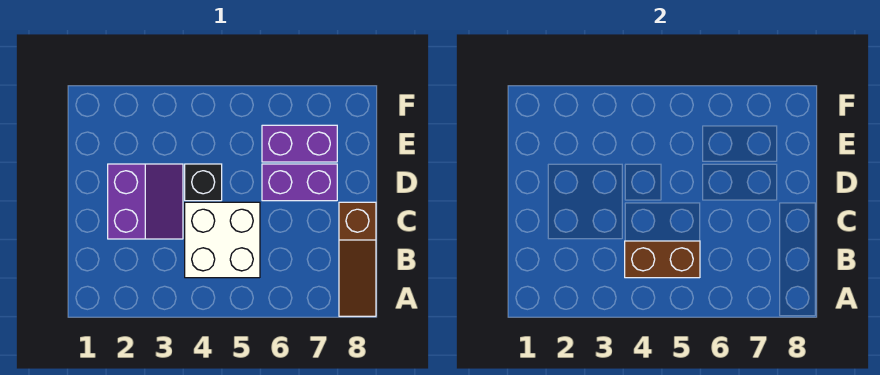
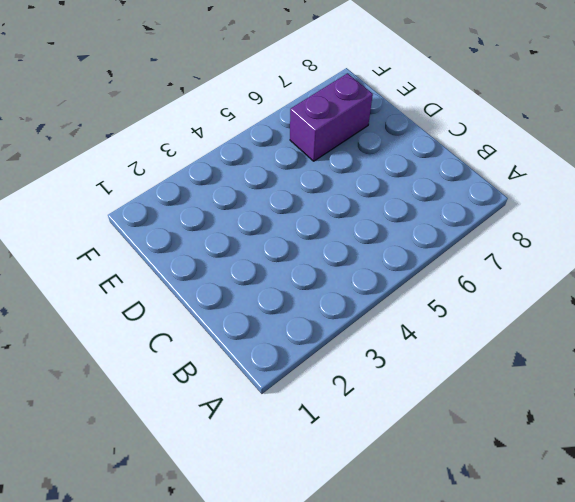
none -> brown 1x3 slope [339,202,376,316]
none -> white 2x2 brick [185,202,260,278]

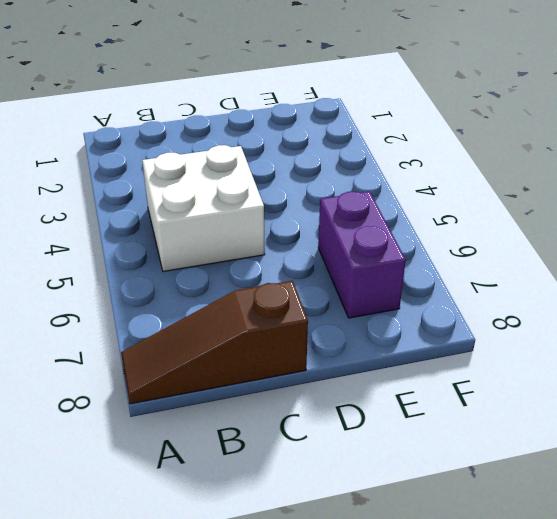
none -> purple 2x2 slope [108,164,183,239]
none -> black 1x1 brick [185,164,222,201]

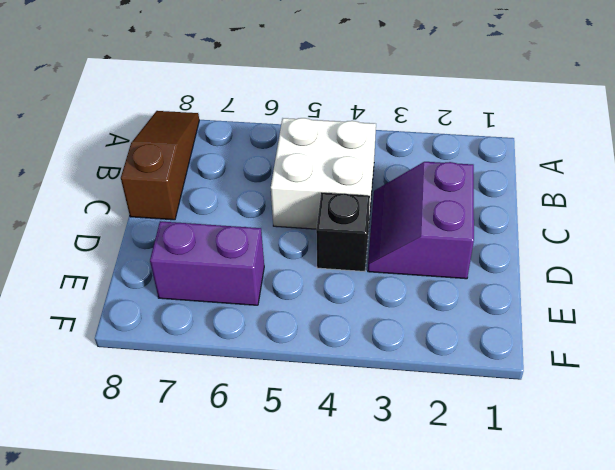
none -> purple 1x2 brick [262,164,337,201]
none -> brown 1x2 brick [625,241,700,278]

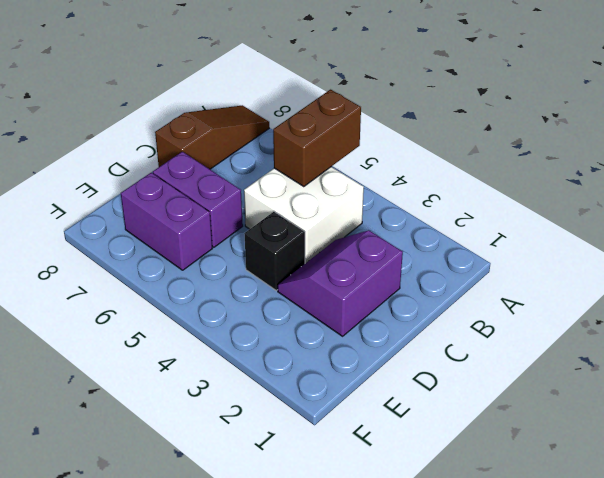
brown 1x2 brick [273,90,361,187] -> brown 1x2 brick turned to [625,241,700,278]

